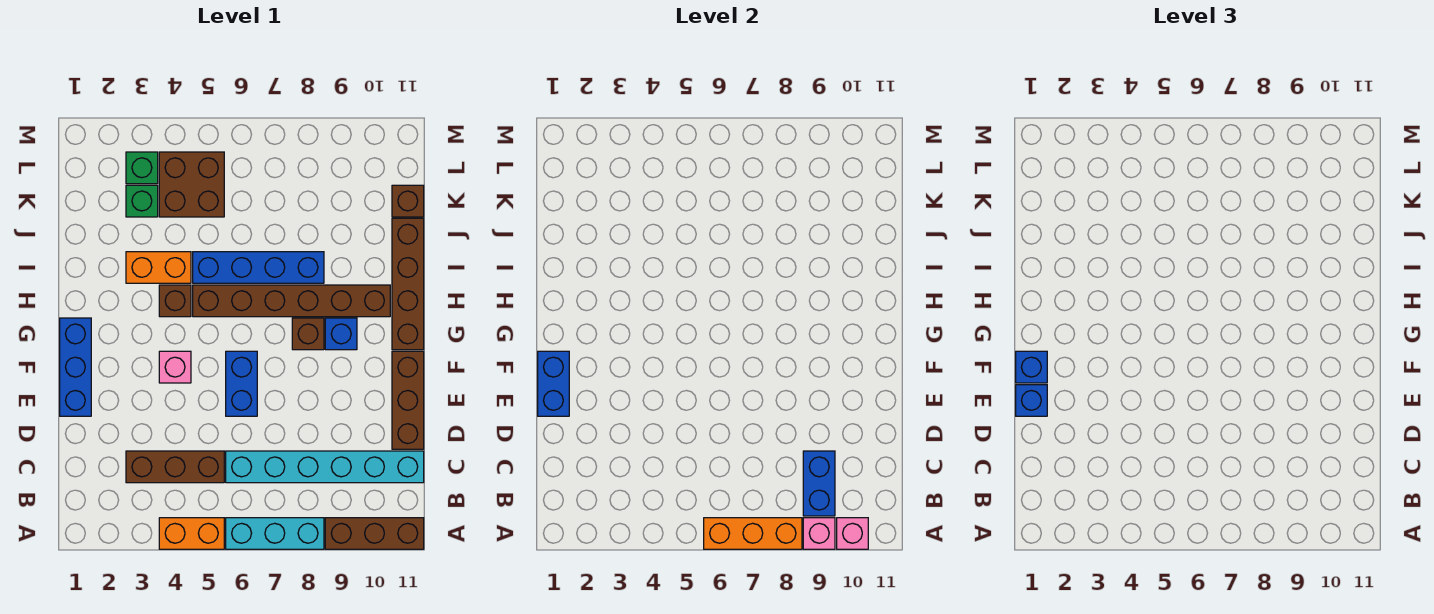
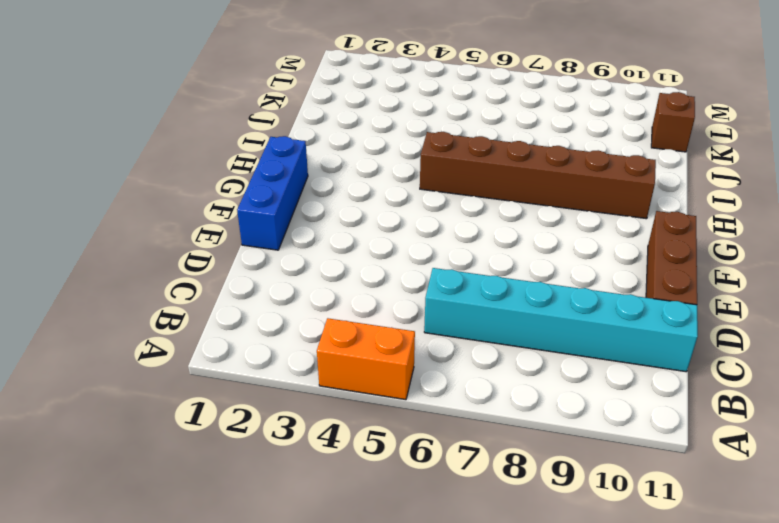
none -> cyan 1x3 brick [226,518,324,549]
none -> brown 1x3 brick [325,518,424,549]
none -> brown 1x3 brick [126,451,224,483]

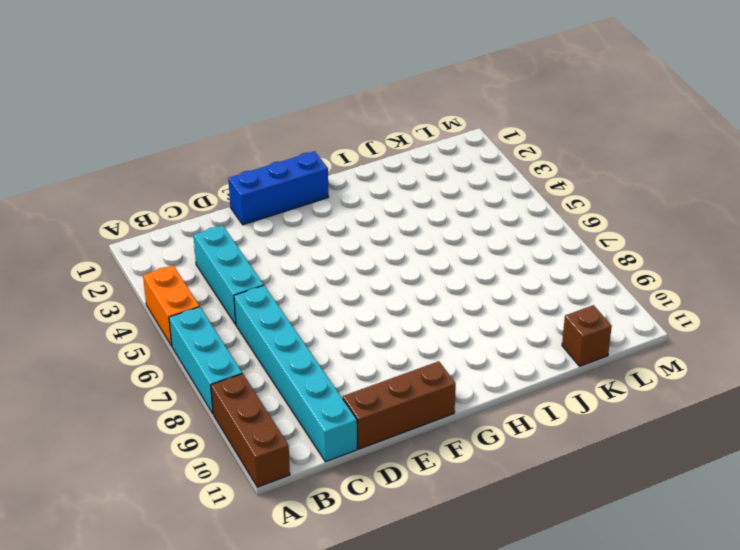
cyan 1x3 brick [193,225,264,324] -> brown 1x3 brick [126,451,224,483]
none -> blue 1x2 brick [226,351,257,416]
none -> pink 1x1 brick [159,351,191,383]
none -> brown 1x1 brick [292,318,324,350]

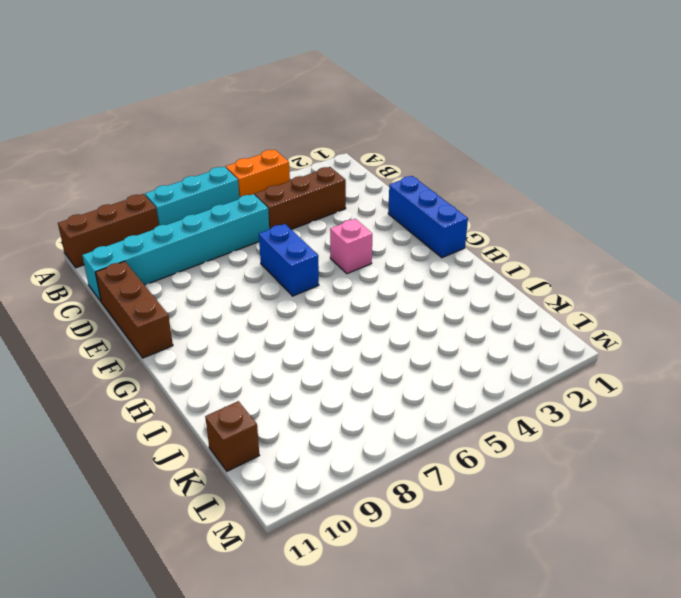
none -> brown 1x1 brick [292,318,324,350]
none -> blue 1x1 brick [325,318,357,350]
none -> brown 1x4 brick [392,218,424,350]

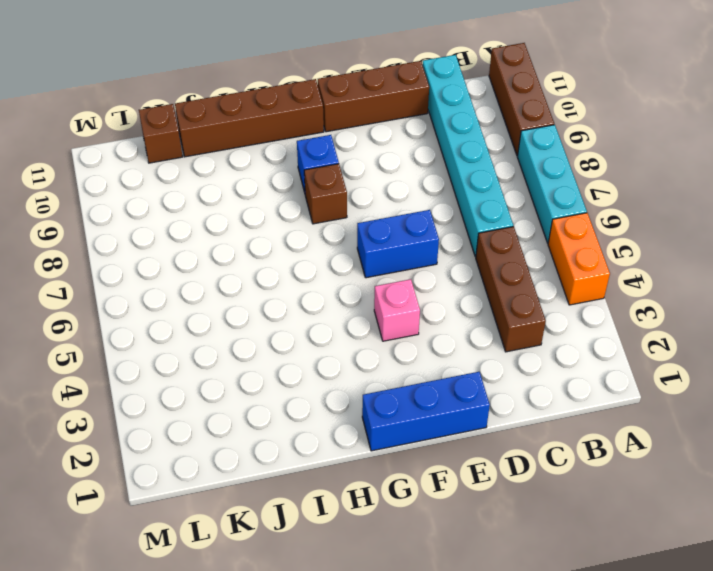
none -> brown 1x1 brick [159,285,191,317]
none -> brown 1x6 brick [193,285,390,317]
none -> orange 1x2 brick [126,252,191,283]

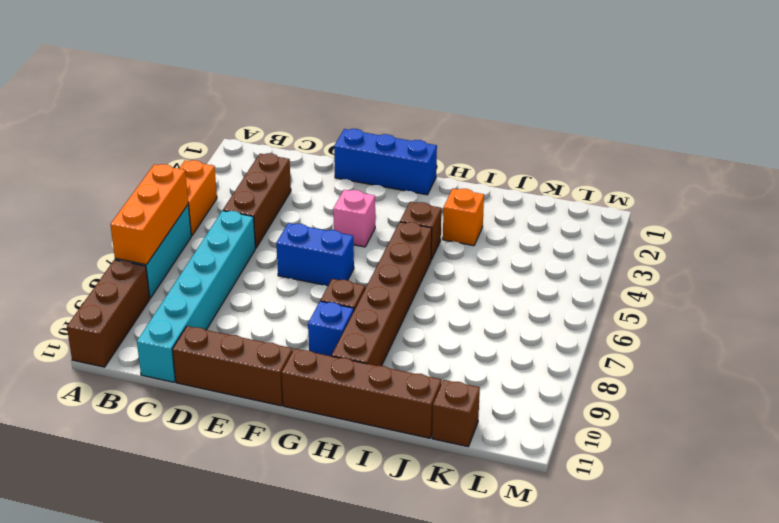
orange 1x1 brick [443,189,484,246] -> orange 1x2 brick [126,252,191,283]
none -> blue 1x4 brick [193,252,324,283]
none -> green 1x1 brick [126,185,158,217]
none -> brown 2x2 brick [159,152,224,217]

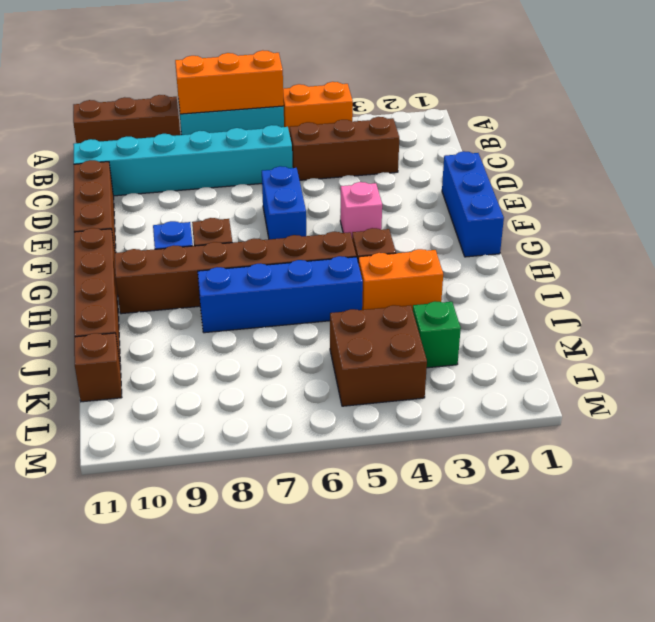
none -> green 1x1 brick [126,152,158,184]
none -> pink 1x1 brick [803,518,835,549]
none -> pink 1x1 brick [837,518,868,549]

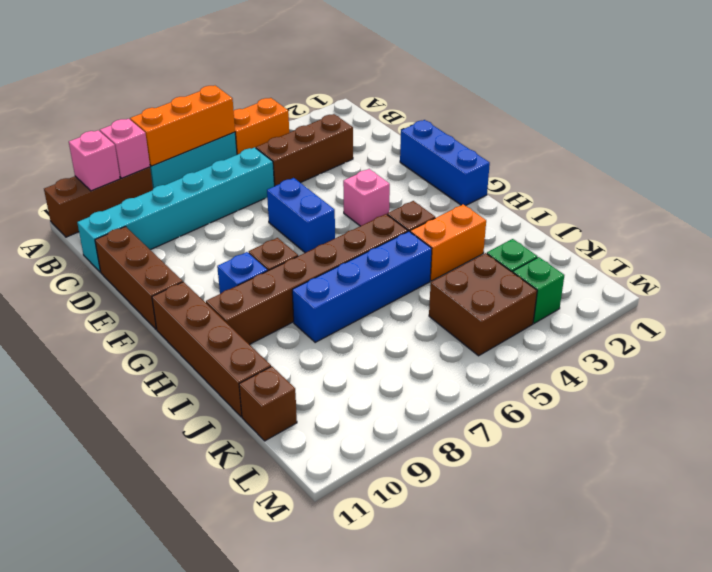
none -> blue 1x2 brick [803,451,835,516]
none -> blue 1x2 brick [538,351,569,416]
none -> blue 1x1 brick [1016,385,1047,416]

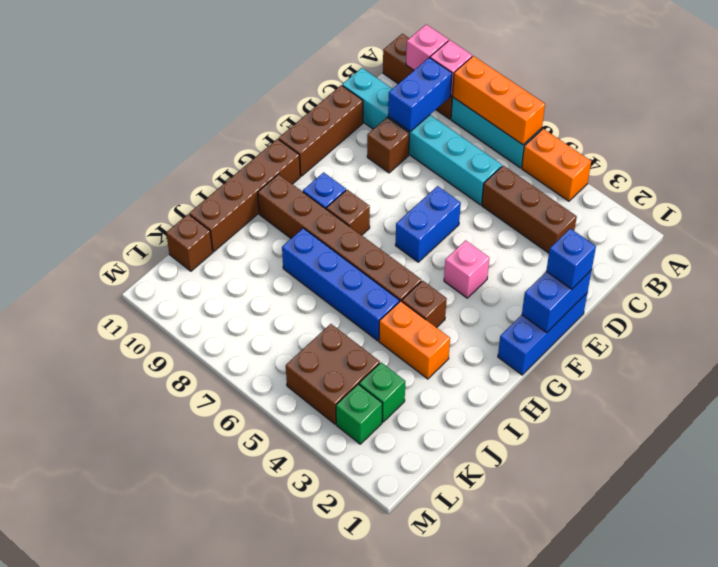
brown 1x1 brick [367,117,409,173] -> none
none -> blue 1x1 brick [1016,351,1047,383]

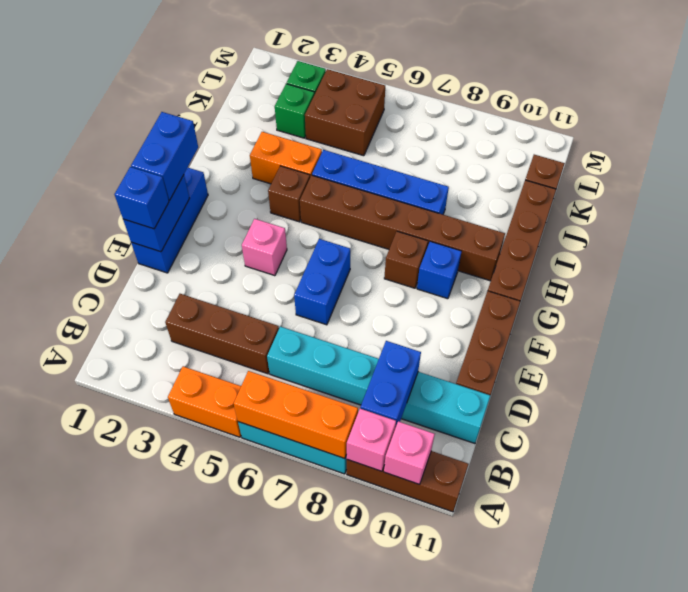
blue 1x2 brick [131,112,198,200] -> blue 1x1 brick [1016,351,1047,383]

